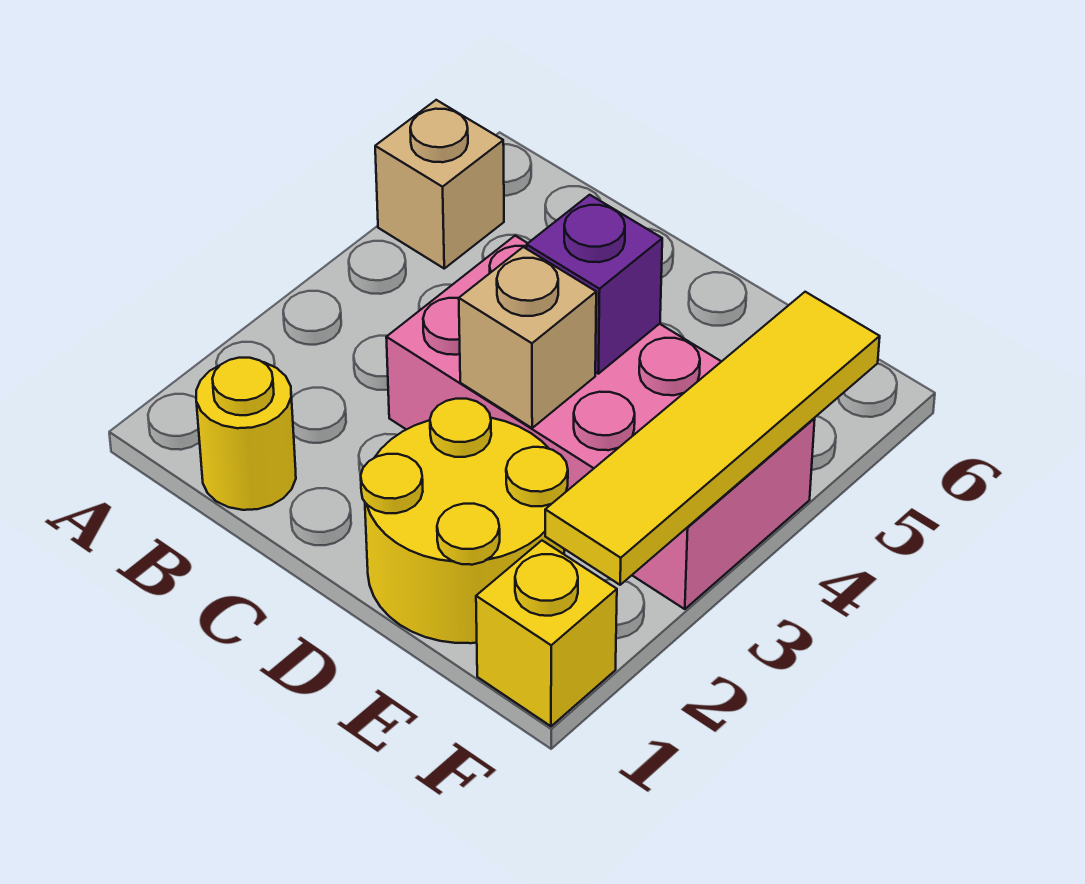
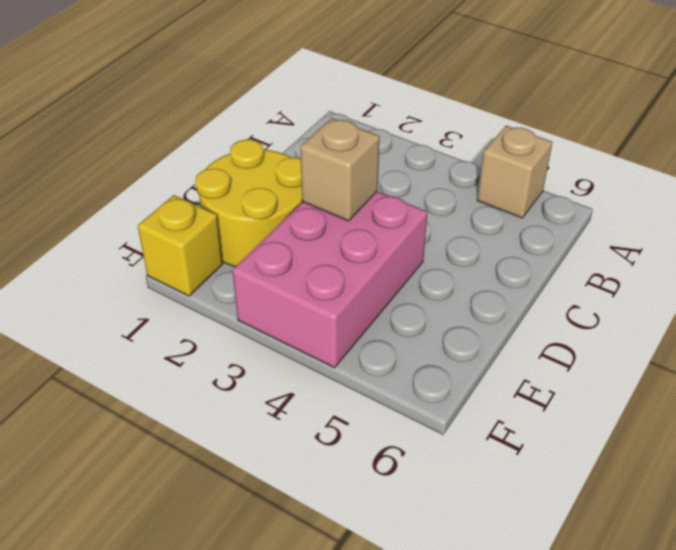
pink 2x3 brick [232,191,428,368] -> pink 2x4 brick [386,236,815,609]
none -> yellow 1x1 round brick [196,358,296,510]
none -> purple 1x1 brick [527,195,662,374]

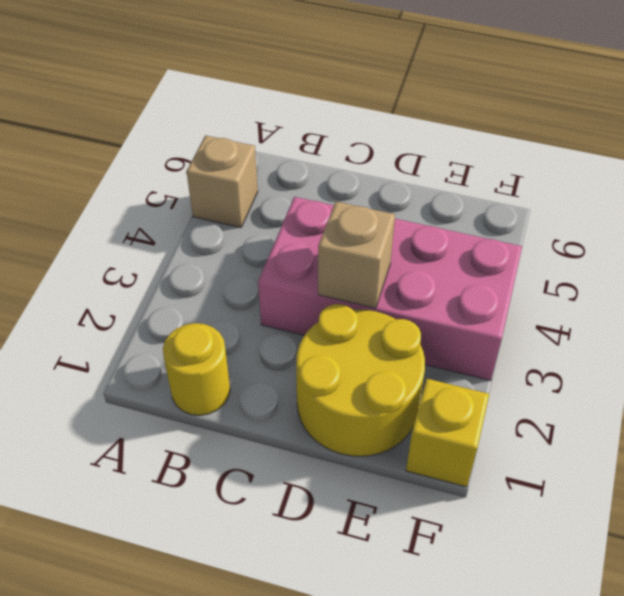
none -> purple 1x1 brick [527,195,662,374]
none -> yellow 1x4 tile [545,292,880,585]

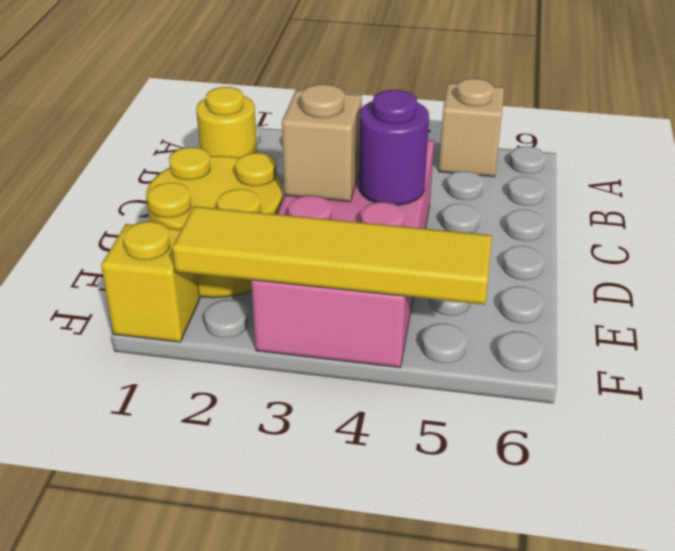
purple 1x1 round brick [359,90,429,205] -> purple 1x1 brick [527,195,662,374]

